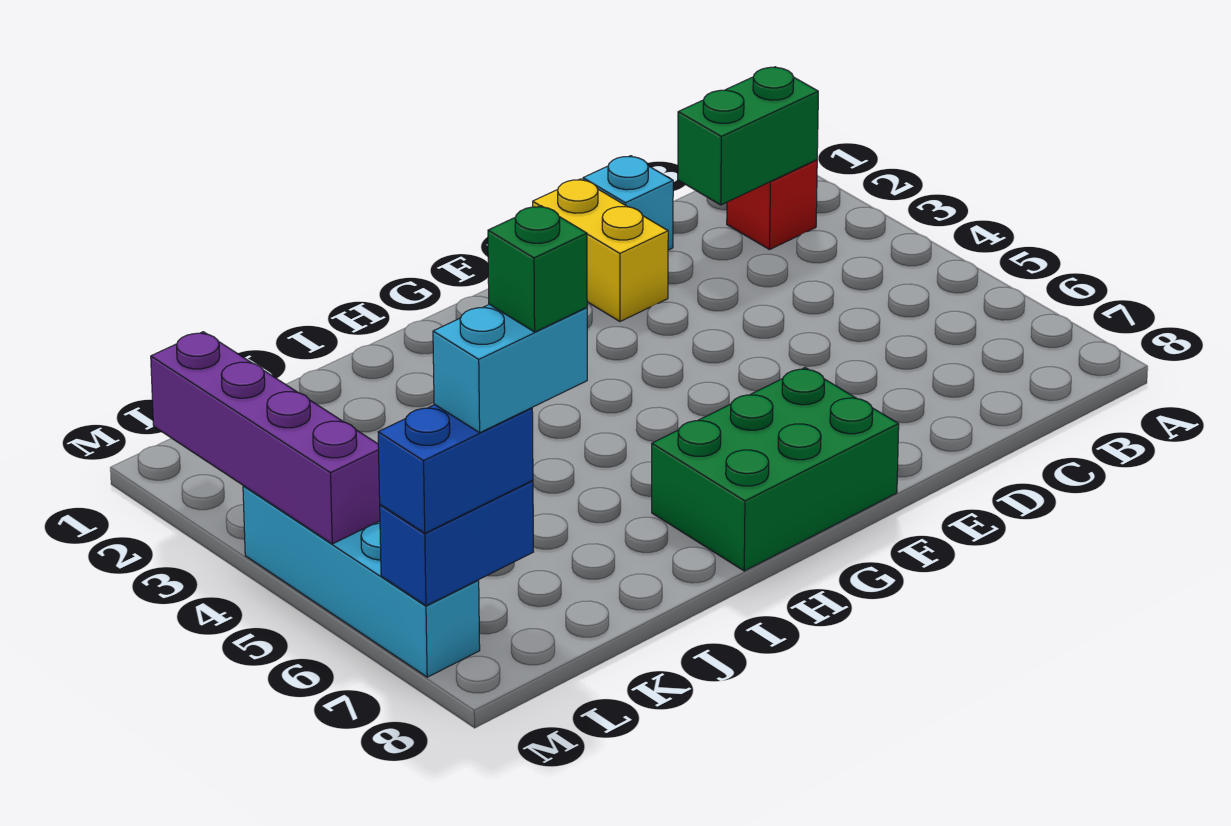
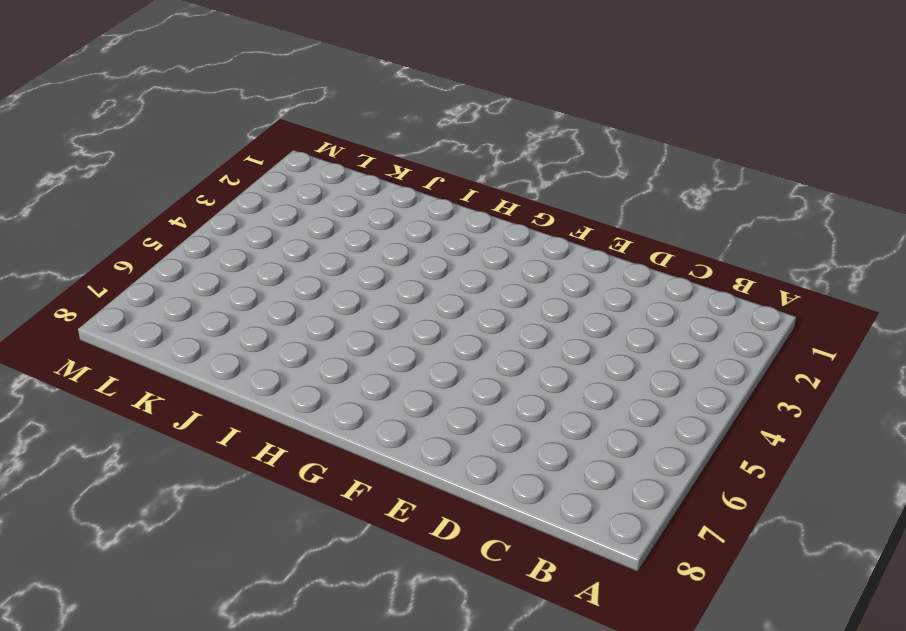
none -> red 1x1 brick [727,160,817,250]
none -> cyan 1x1 brick [583,156,673,250]

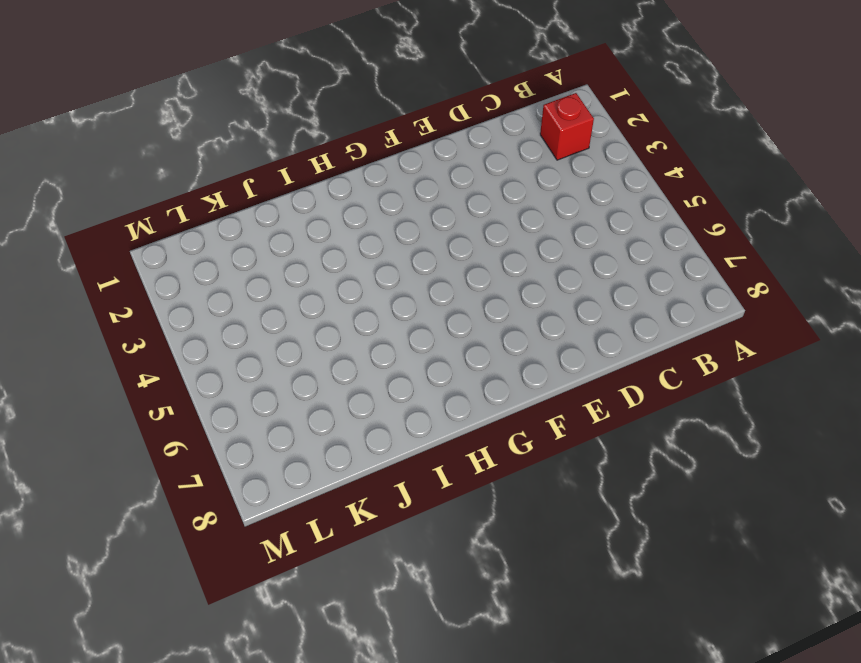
none -> cyan 1x1 brick [583,156,673,250]
none -> yellow 1x2 brick [533,179,668,321]

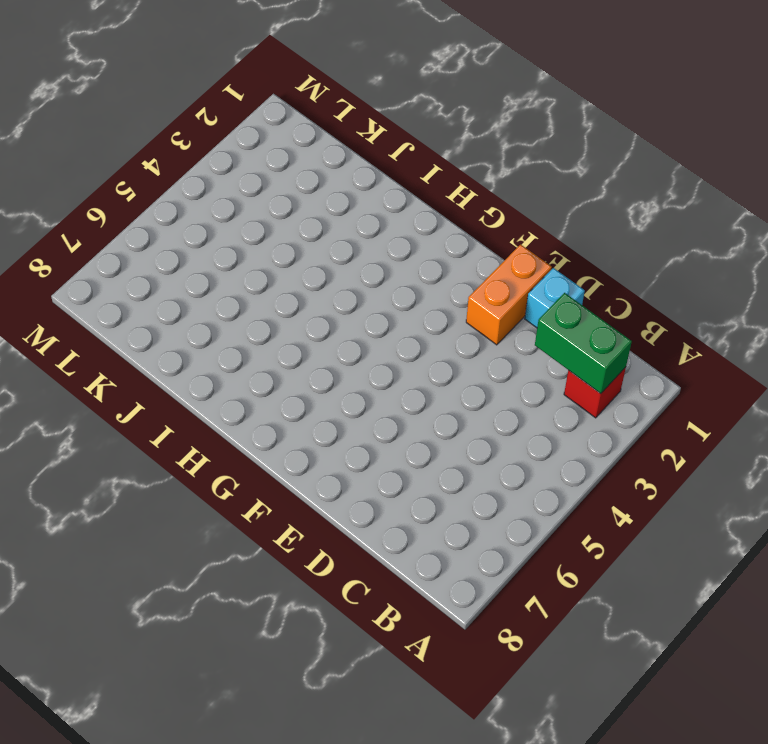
orange 1x2 brick [466,244,552,345] -> yellow 1x2 brick [533,179,668,321]
none -> green 2x3 brick [652,368,899,571]
none -> cyan 1x4 brick [243,486,480,677]

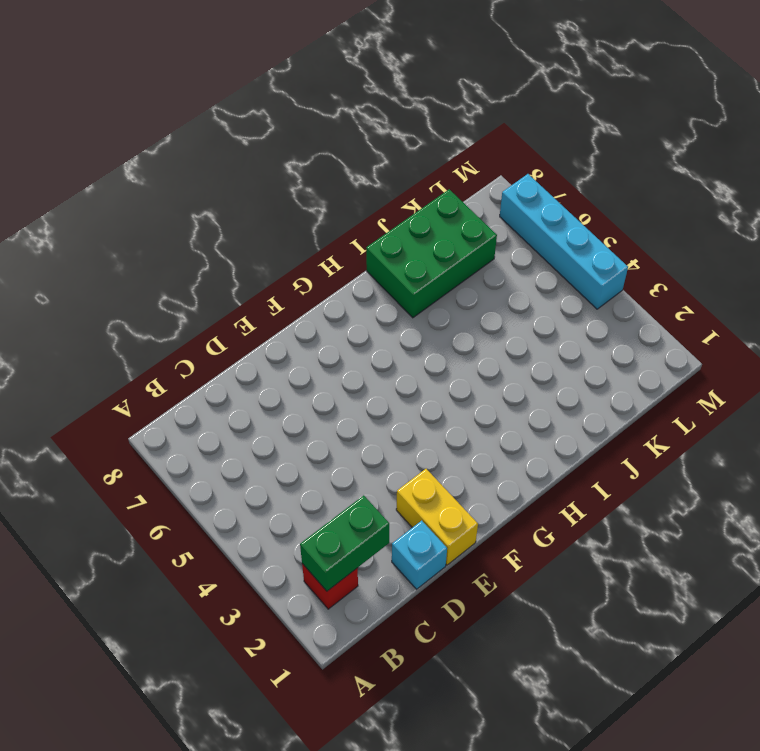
green 2x3 brick [366,189,497,318] -> green 2x3 brick moved to [652,368,899,571]
none -> blue 1x2 brick [380,481,533,606]
none -> purple 1x4 brick [151,332,380,544]

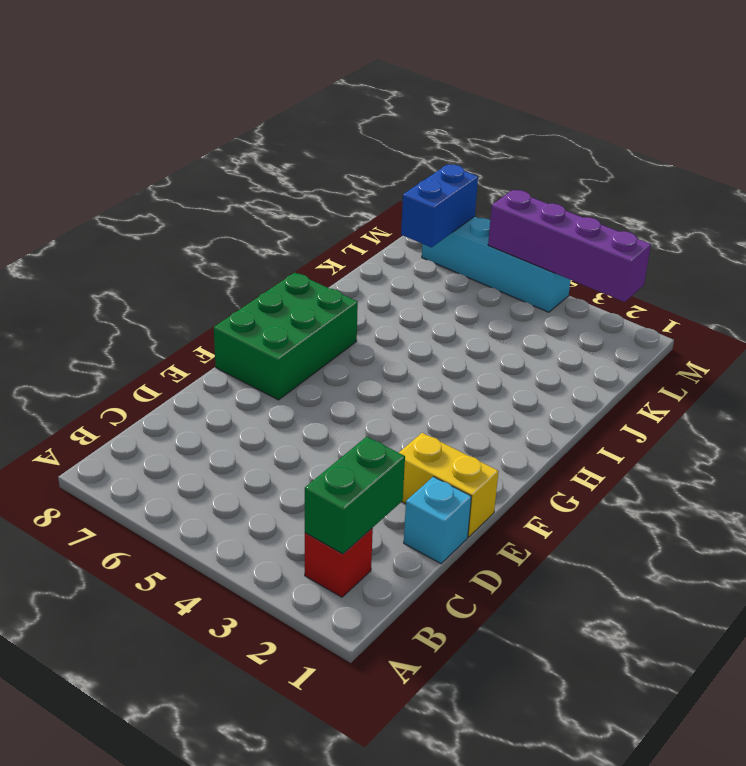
none -> blue 1x2 brick [378,405,533,533]
none -> cyan 1x2 brick [433,304,587,433]

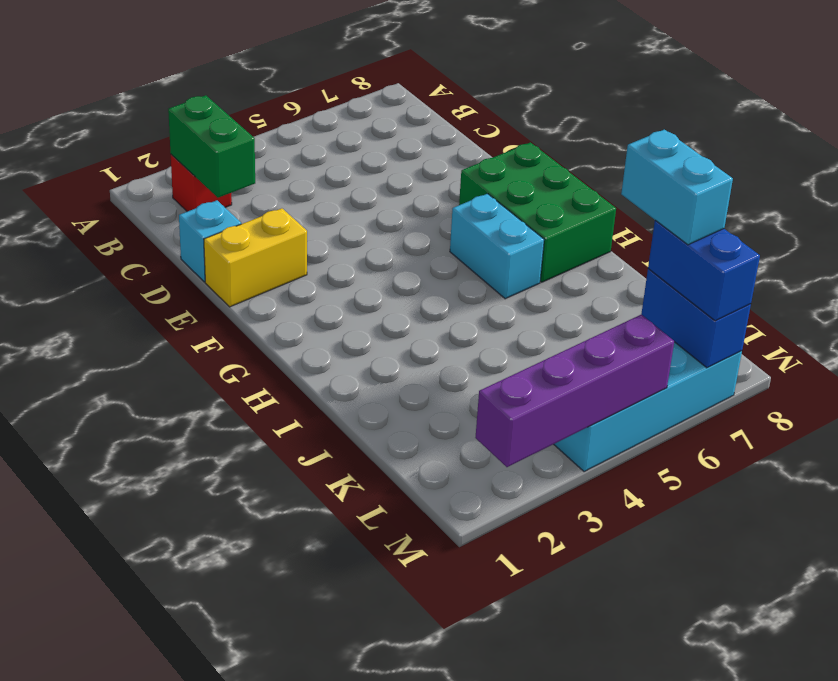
cyan 1x2 brick [450,194,544,299] -> none
none -> green 1x1 brick [488,206,587,332]

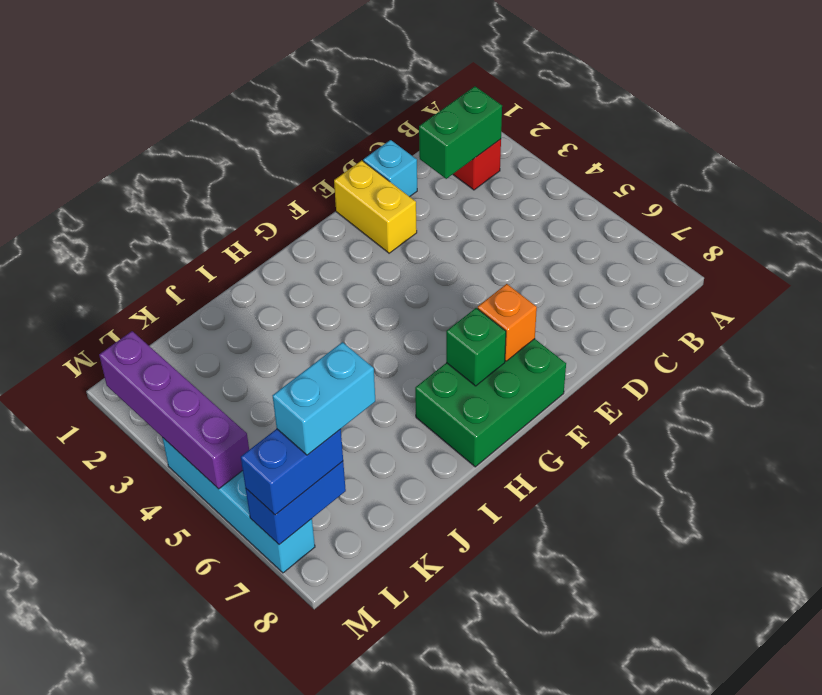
orange 1x1 brick [478,284,537,361] -> none
green 1x1 brick [446,308,506,386] -> green 1x1 brick moved to [488,206,587,332]

